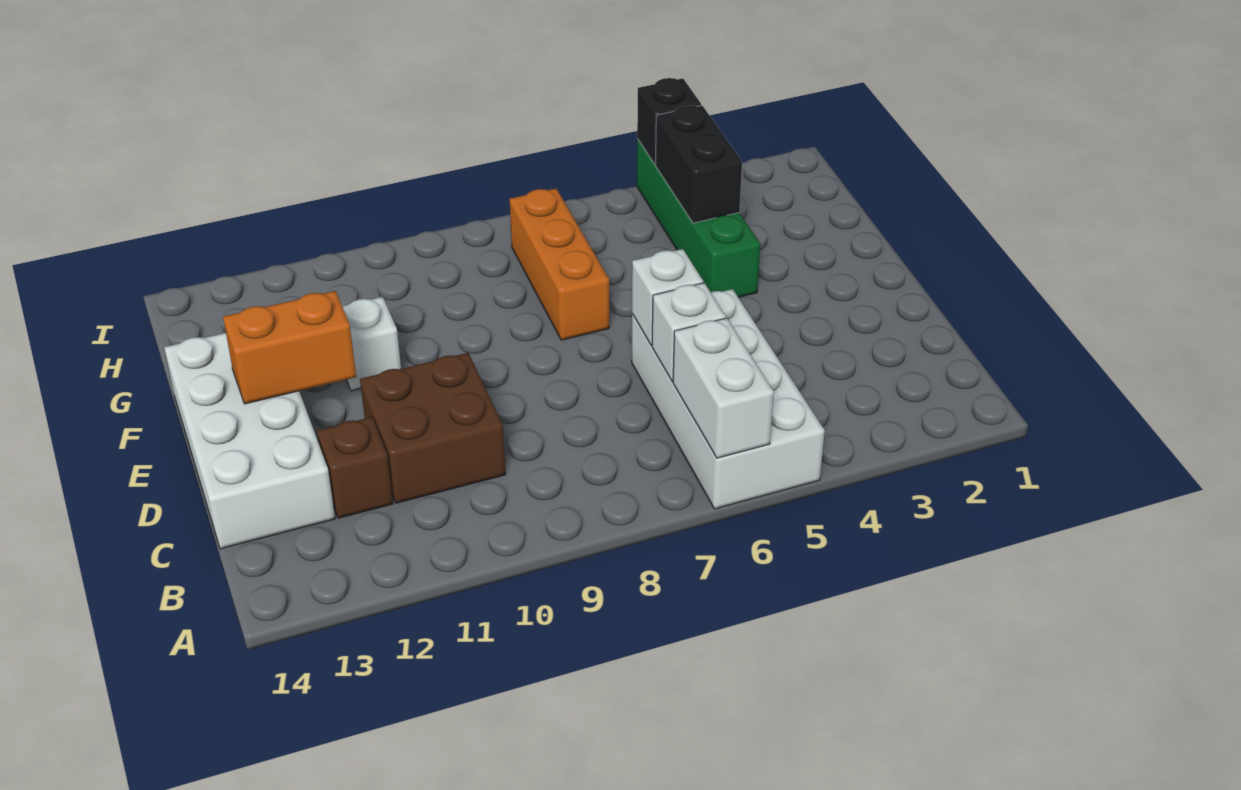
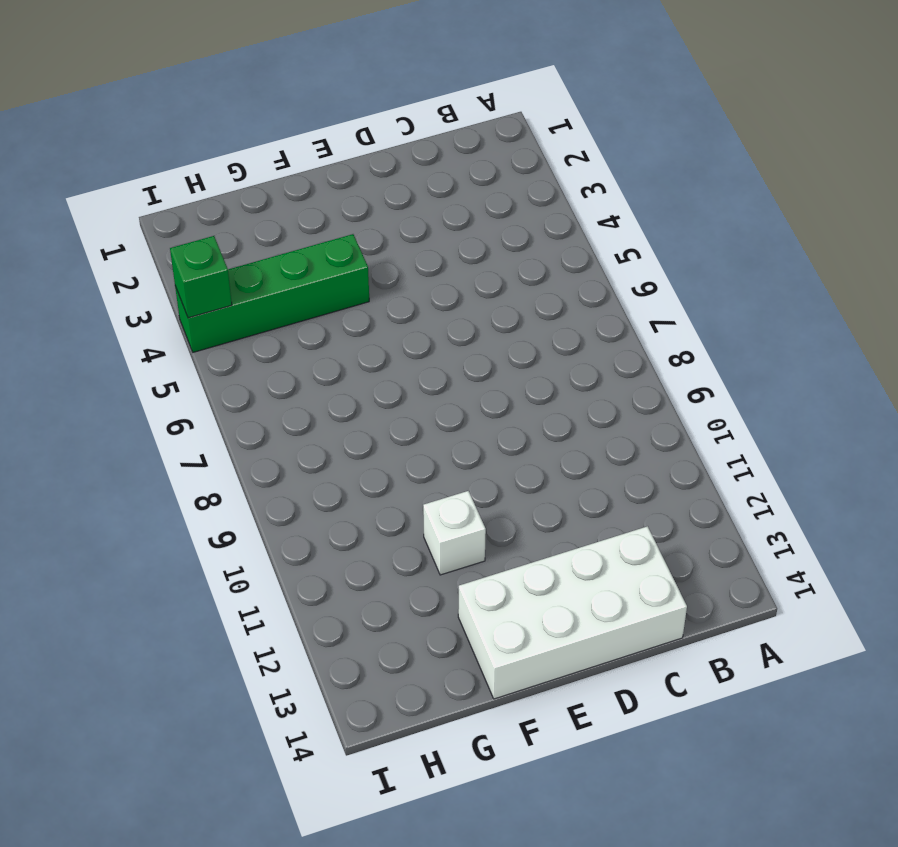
green 1x1 brick [170,236,232,318] -> black 1x1 brick [637,78,701,164]
none -> white 2x4 brick [632,289,825,509]
none -> brown 2x2 brick [360,353,506,503]
none -> brown 1x1 brick [317,417,393,518]

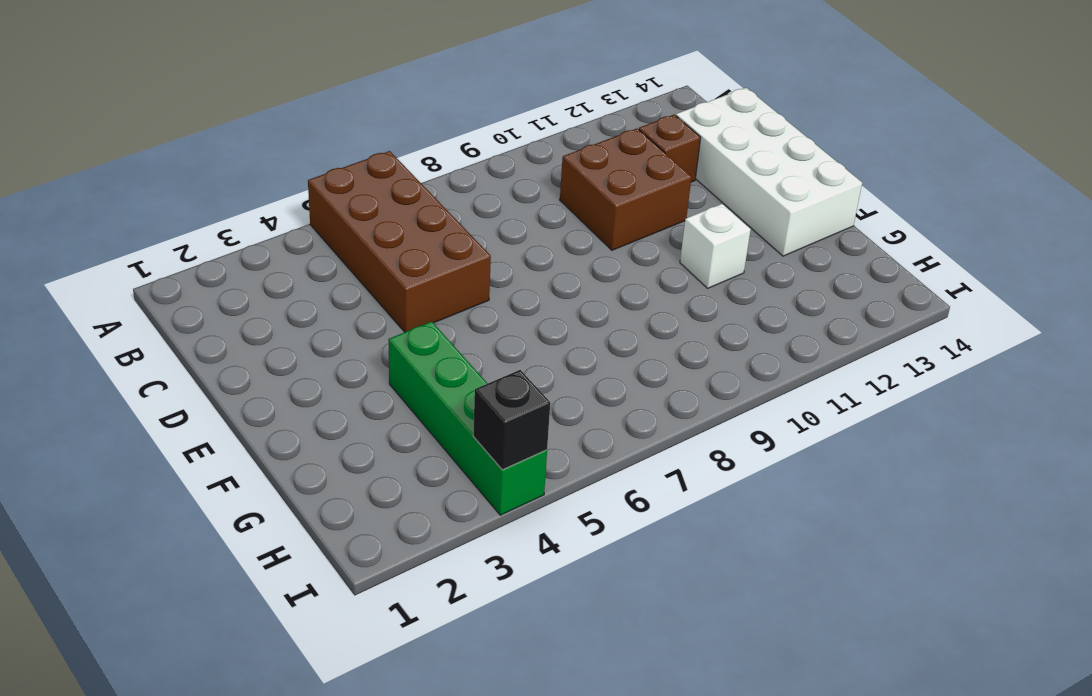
brown 2x4 brick [308,151,491,332] -> white 2x4 brick [632,289,825,509]
none -> orange 1x3 brick [510,188,609,340]
none -> white 1x2 brick [673,318,774,458]
none -> white 1x1 brick [652,283,726,382]

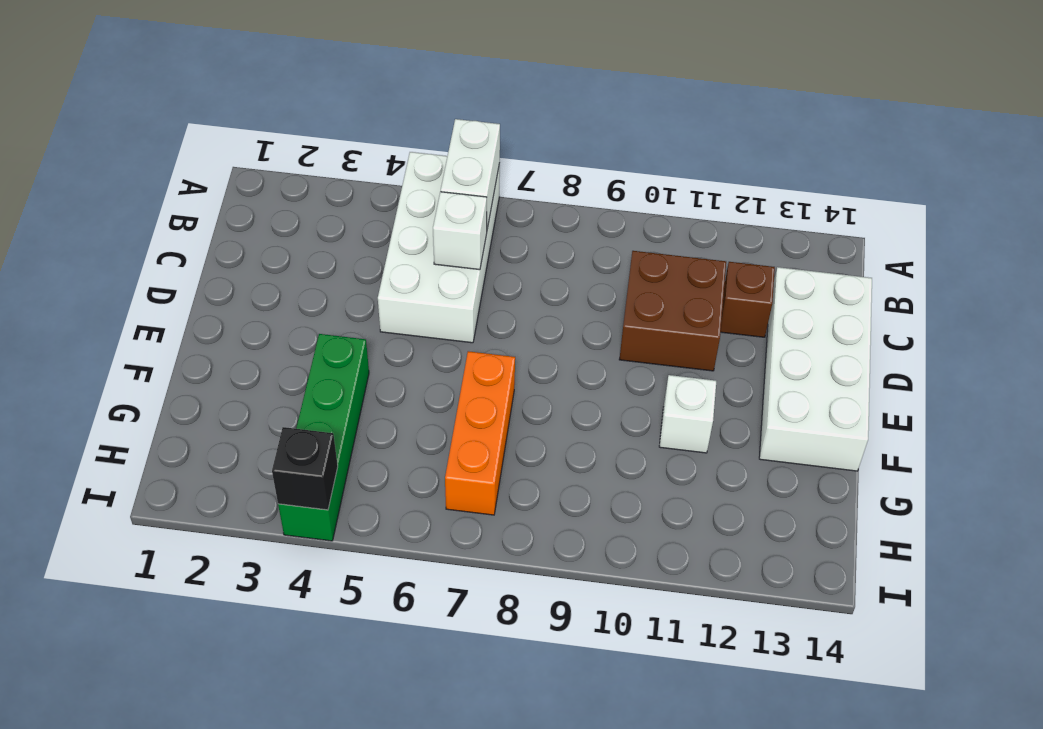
none -> white 1x1 brick [632,249,703,346]
none -> orange 1x2 brick [223,291,356,404]
none -> black 1x2 brick [656,105,742,223]

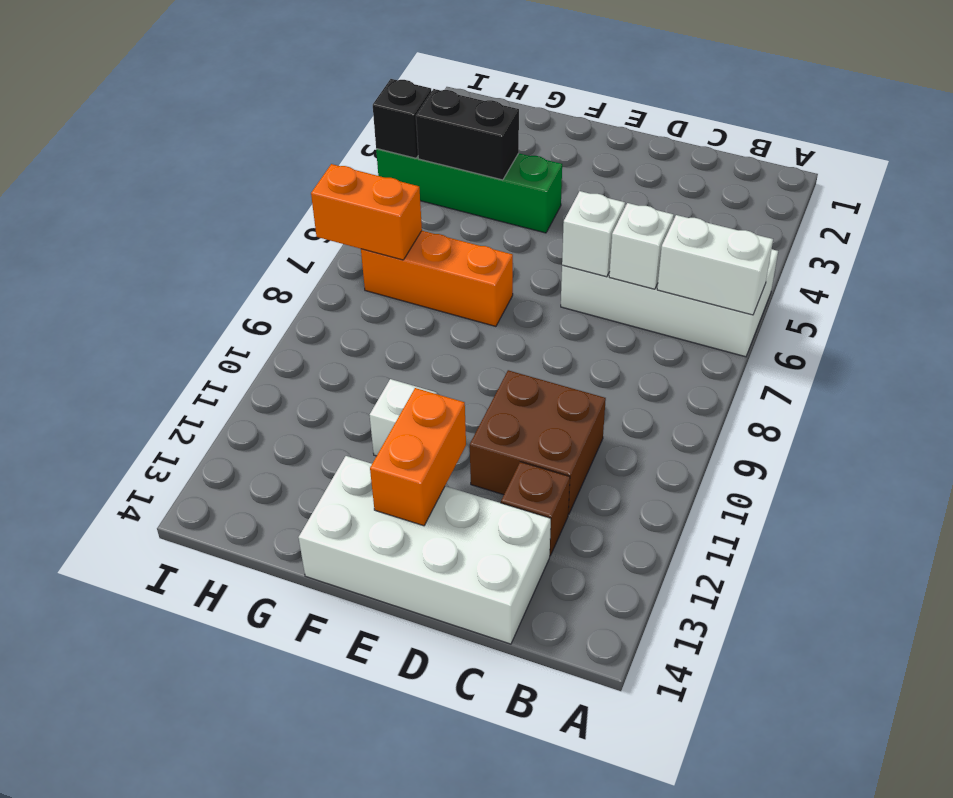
orange 1x2 brick [311,164,422,260] -> none

